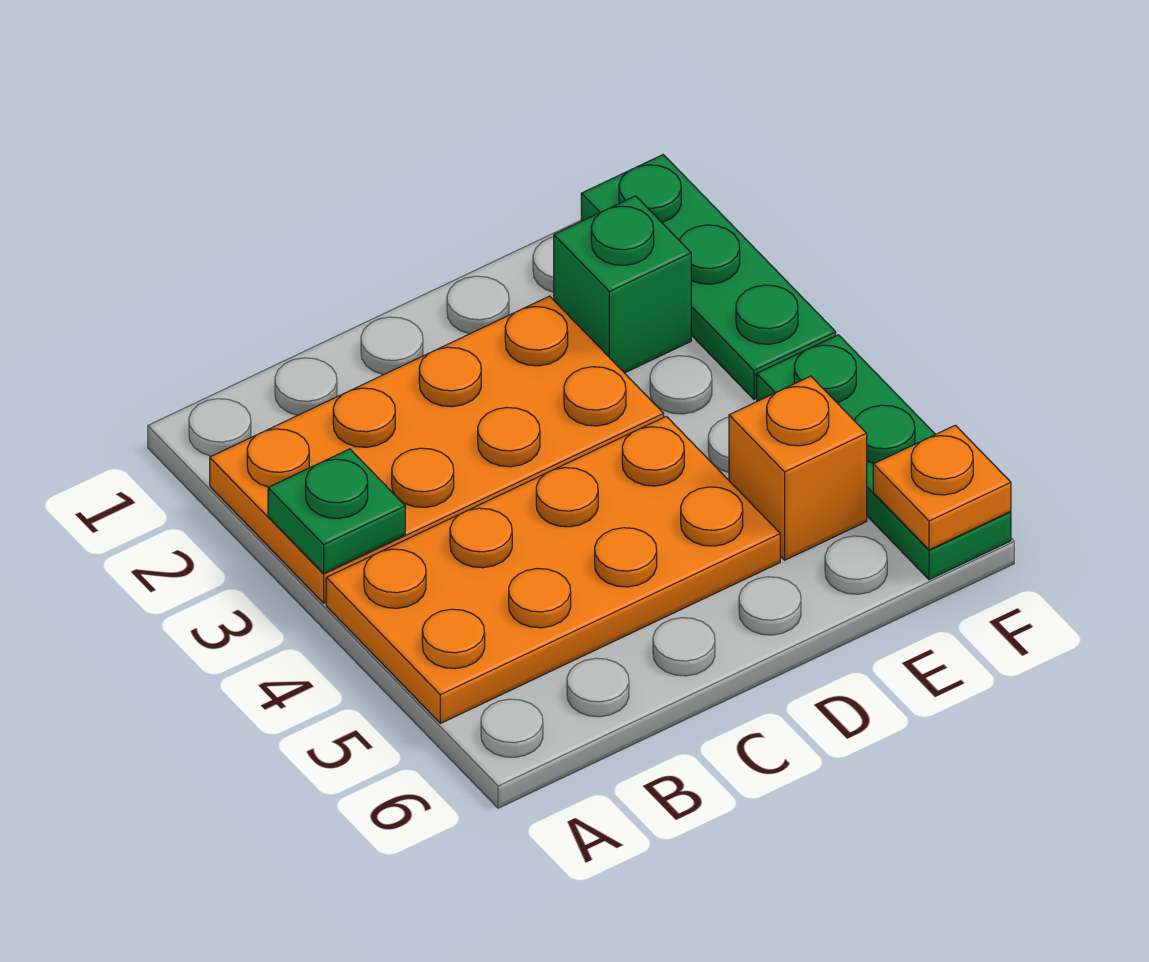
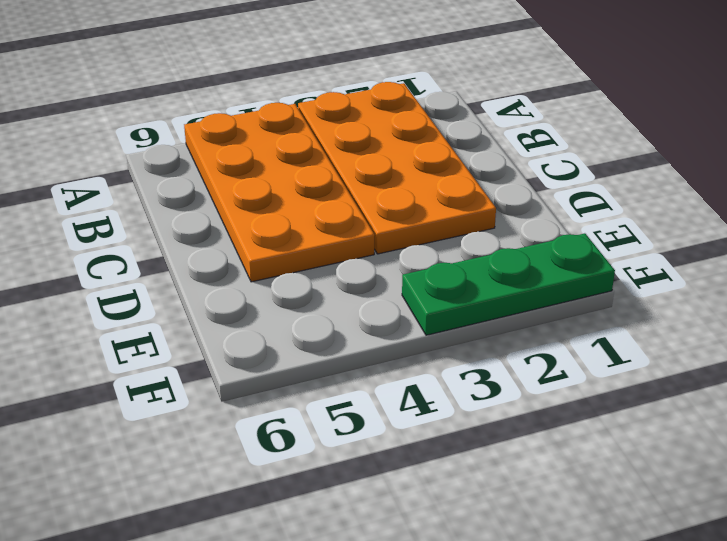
none -> green 1x1 brick [554,196,691,373]
none -> orange 1x1 brick [729,376,867,560]

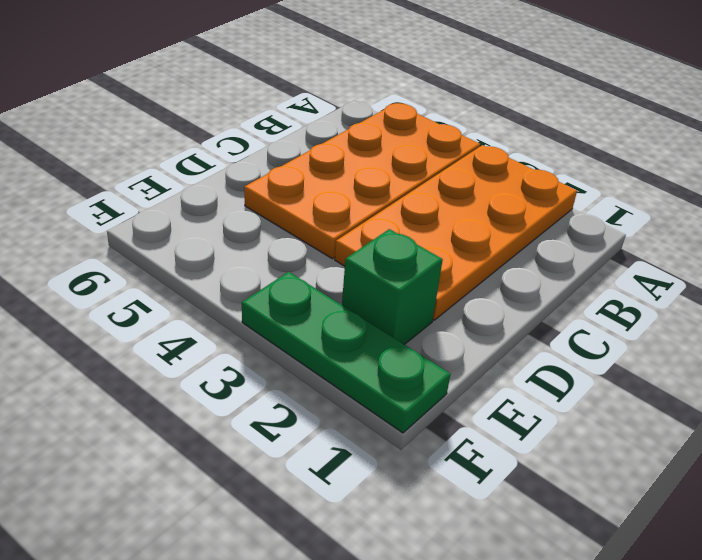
none -> orange 1x1 brick [729,376,867,560]
none -> green 1x3 plate [757,335,1011,580]

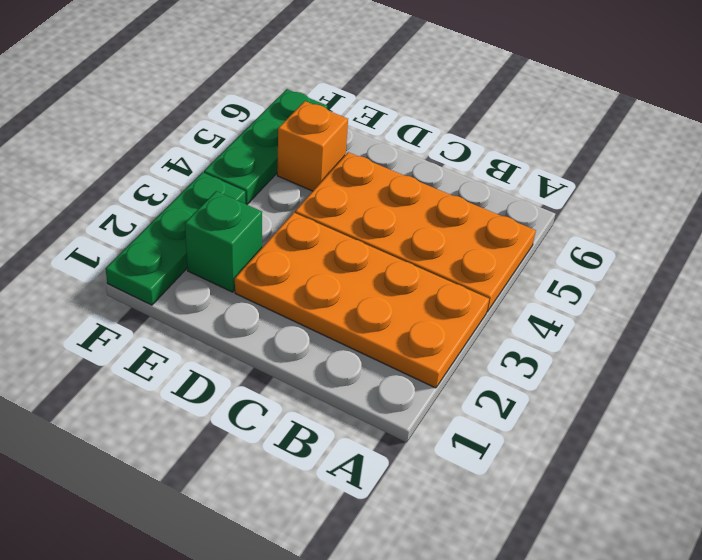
none -> green 1x1 plate [268,449,405,573]
none -> orange 1x1 plate [873,425,1011,550]

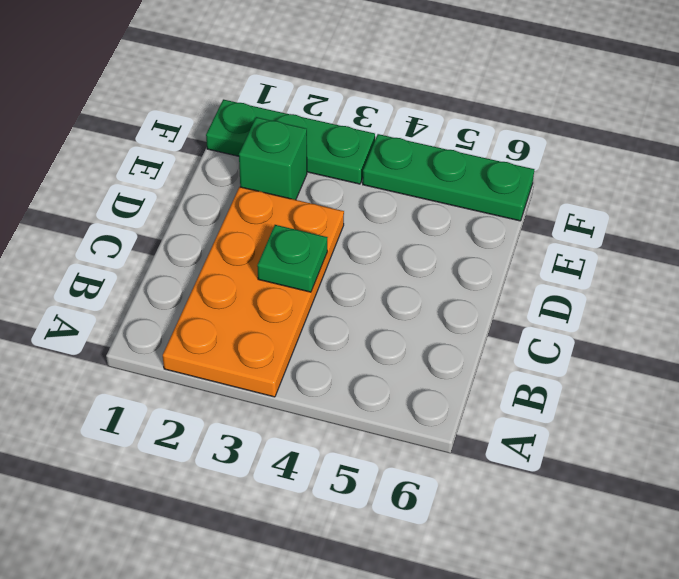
green 1x1 plate [257,225,328,292] -> green 1x1 plate moved to [268,449,405,573]
none -> orange 2x4 plate [326,416,780,723]
none -> orange 1x1 brick [729,376,867,560]

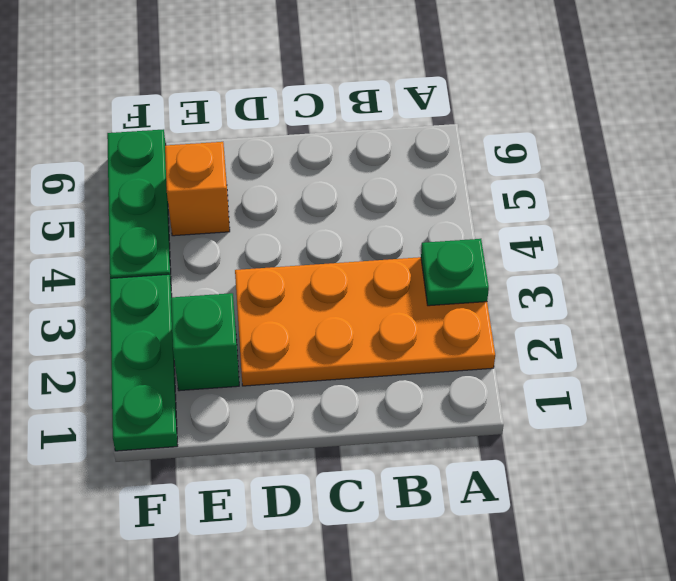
none -> orange 2x4 plate [326,416,780,723]
none -> orange 1x1 plate [873,425,1011,550]

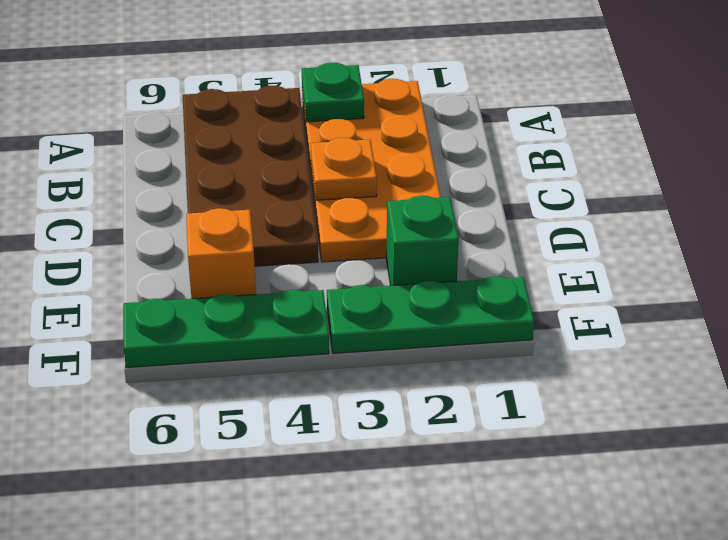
brown 2x4 plate [183,86,318,266] -> orange 2x4 plate [326,416,780,723]
orange 1x1 plate [311,138,377,200] -> orange 1x1 plate moved to [873,425,1011,550]

